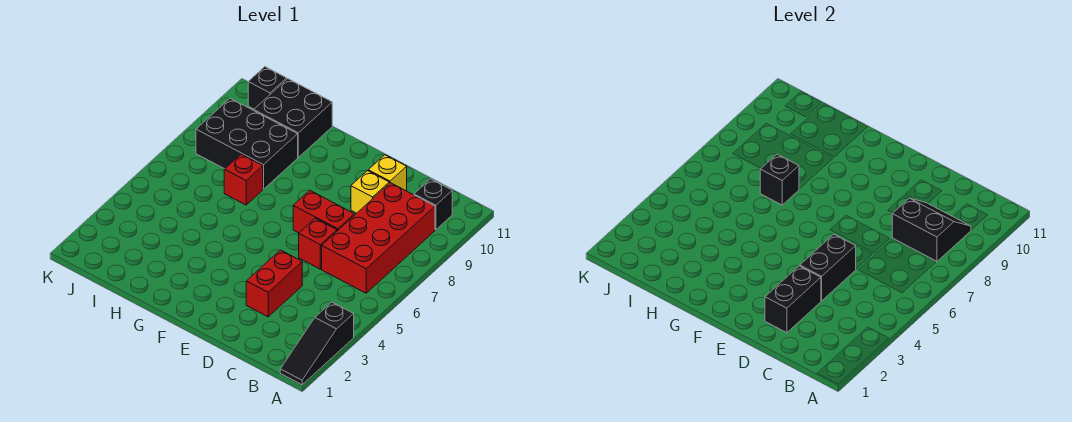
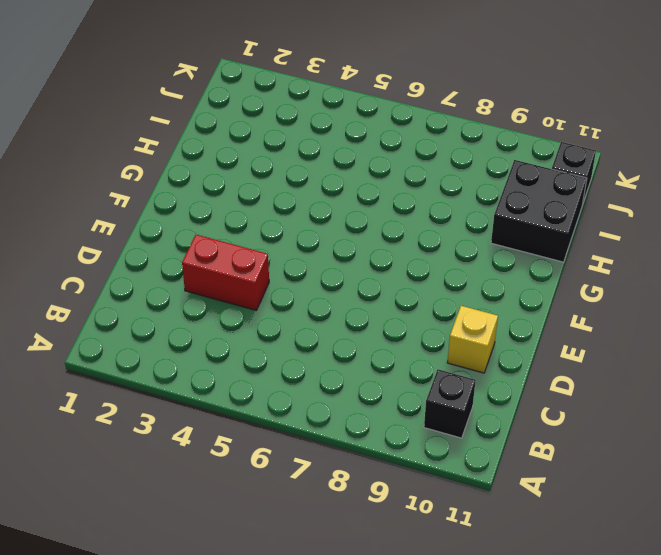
none -> black 1x3 slope [280,302,354,385]
none -> red 2x4 brick [322,183,435,293]
none -> red 1x1 brick [299,218,337,269]

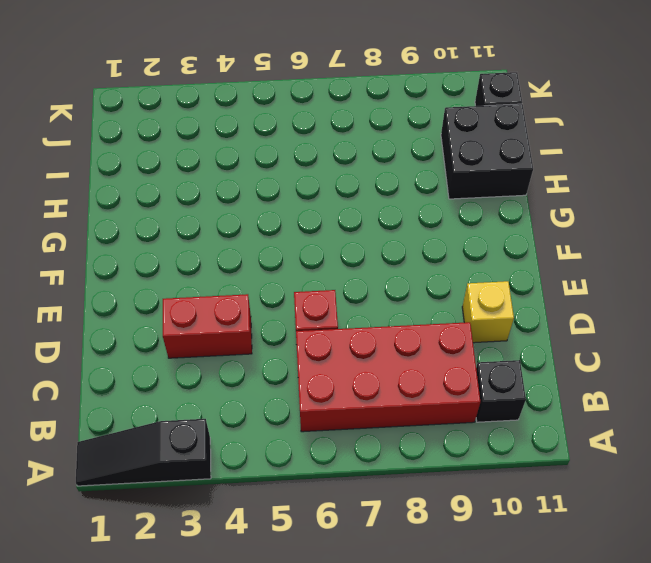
none -> red 1x2 brick [293,190,354,233]
none -> yellow 1x1 brick [351,171,389,213]
none -> red 1x1 brick [224,154,263,205]

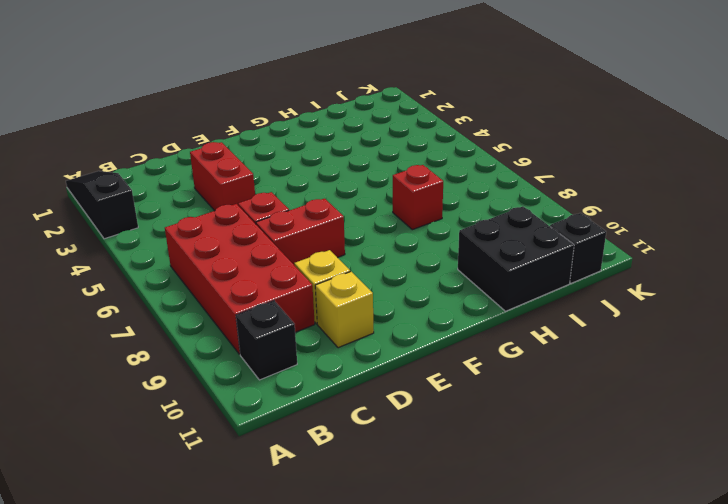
none -> black 2x3 brick [196,98,298,189]
none -> black 2x2 slope [892,198,971,261]
none -> black 1x2 brick [765,266,821,333]

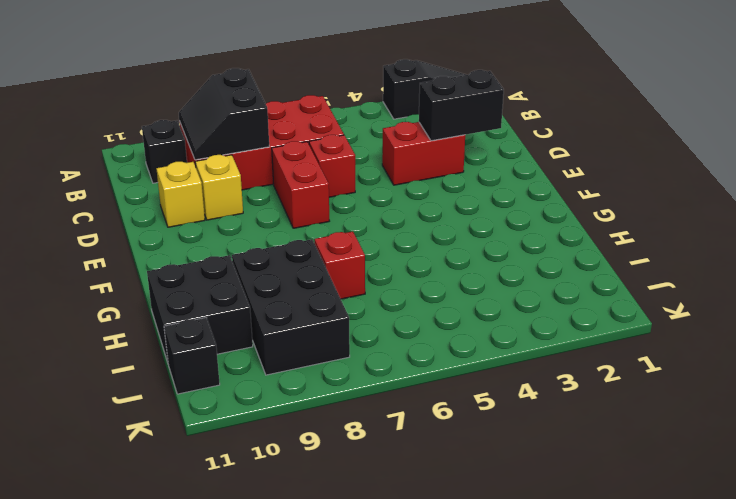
none -> black 1x2 brick [800,234,856,301]
none -> black 1x1 brick [760,154,799,205]

